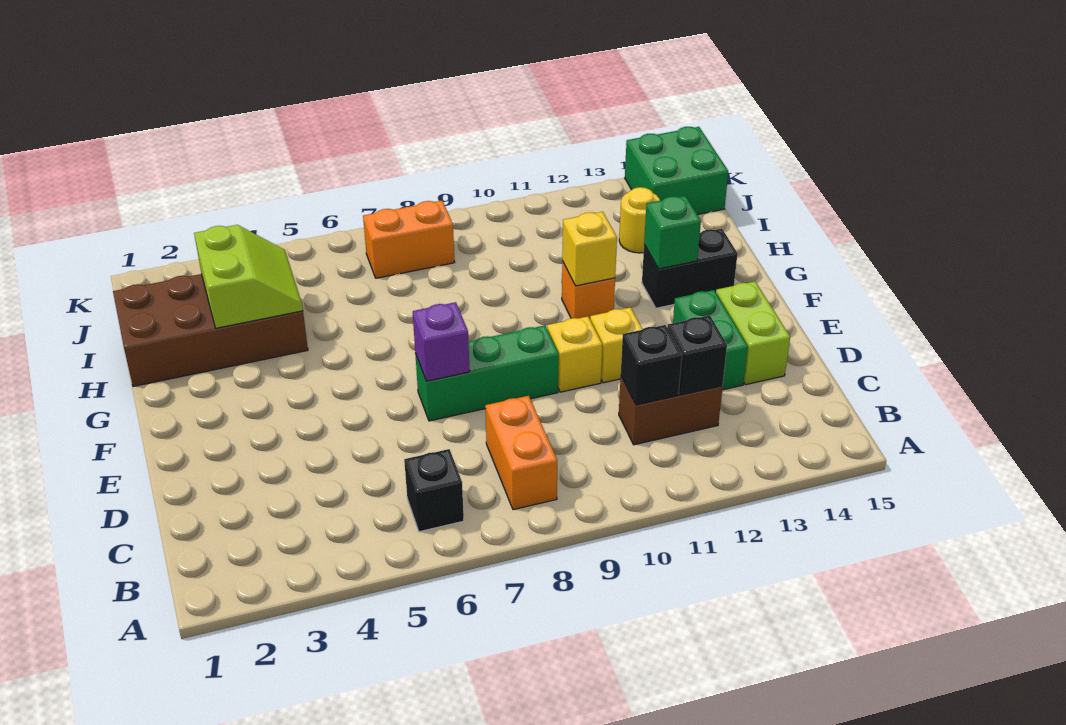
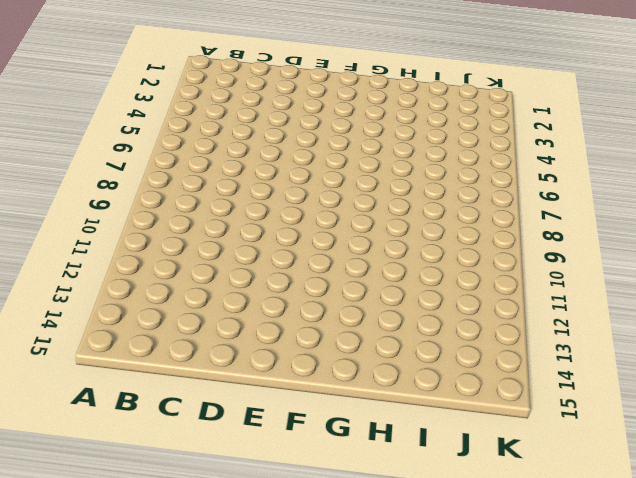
none -> black 1x1 brick [404,449,464,532]
none -> orange 1x2 brick [485,396,557,510]
none -> brown 1x2 brick [619,377,723,445]

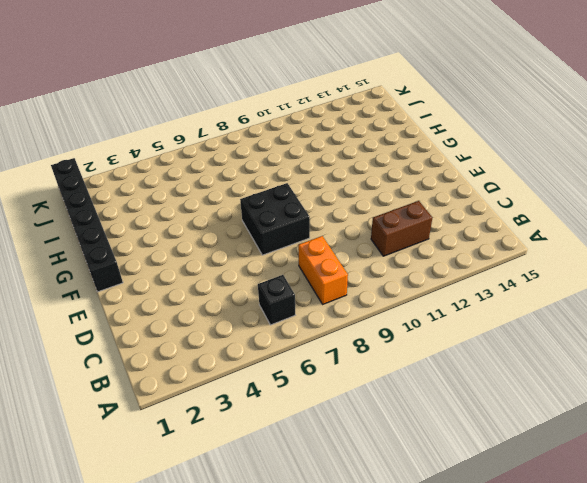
black 2x2 brick [240,183,310,255] -> green 1x3 brick [415,325,559,421]
black 1x6 brick [51,158,123,292] -> brown 2x4 brick [113,274,308,386]
none -> green 1x2 brick [673,290,748,390]
none -> lime 1x2 brick [716,281,790,385]
none -> yellow 1x1 brick [547,316,602,392]

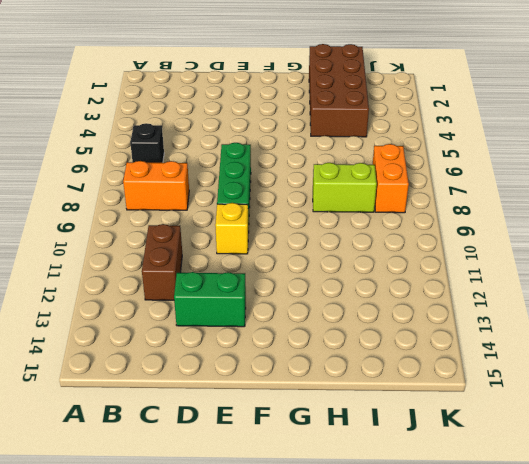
lime 1x2 brick [313,163,377,212] -> lime 1x2 brick moved to [716,281,790,385]
none -> yellow 1x1 brick [590,307,642,383]
none -> orange 1x1 brick [562,261,615,319]
none -> black 1x2 brick [642,229,738,308]

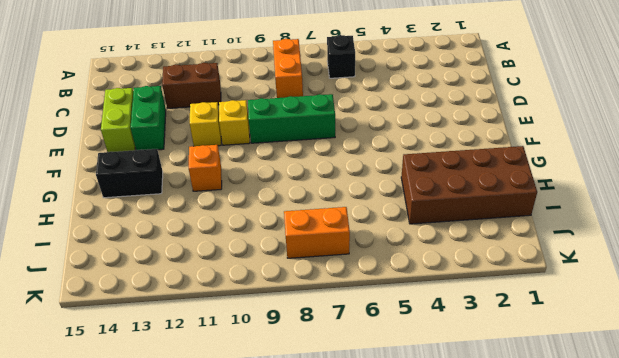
none -> yellow 1x1 round brick [619,187,660,253]
none -> green 2x2 brick [625,127,728,215]
none -> black 1x1 brick [621,325,682,405]

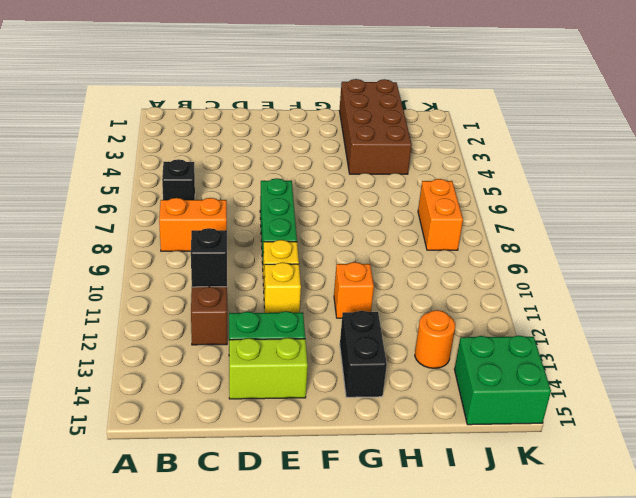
orange 1x1 round brick [415,310,455,368] -> yellow 1x1 round brick [619,187,660,253]
none -> black 1x1 brick [667,315,727,395]
none -> purple 1x1 brick [413,302,470,381]
none -> yellow 1x1 brick [562,212,617,286]

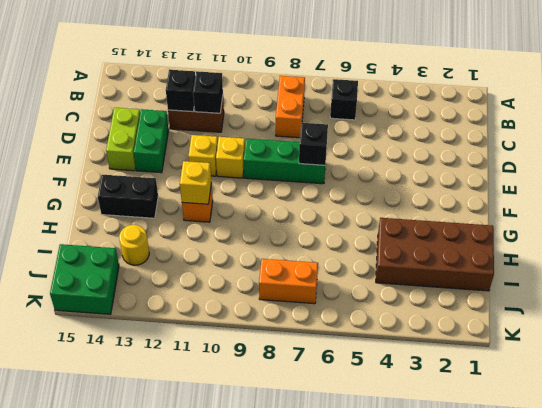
black 1x1 brick [299,123,328,165] -> purple 1x1 brick [413,302,470,381]
none -> green 1x1 brick [644,196,701,269]
none -> lime 2x2 slope [194,225,303,328]

